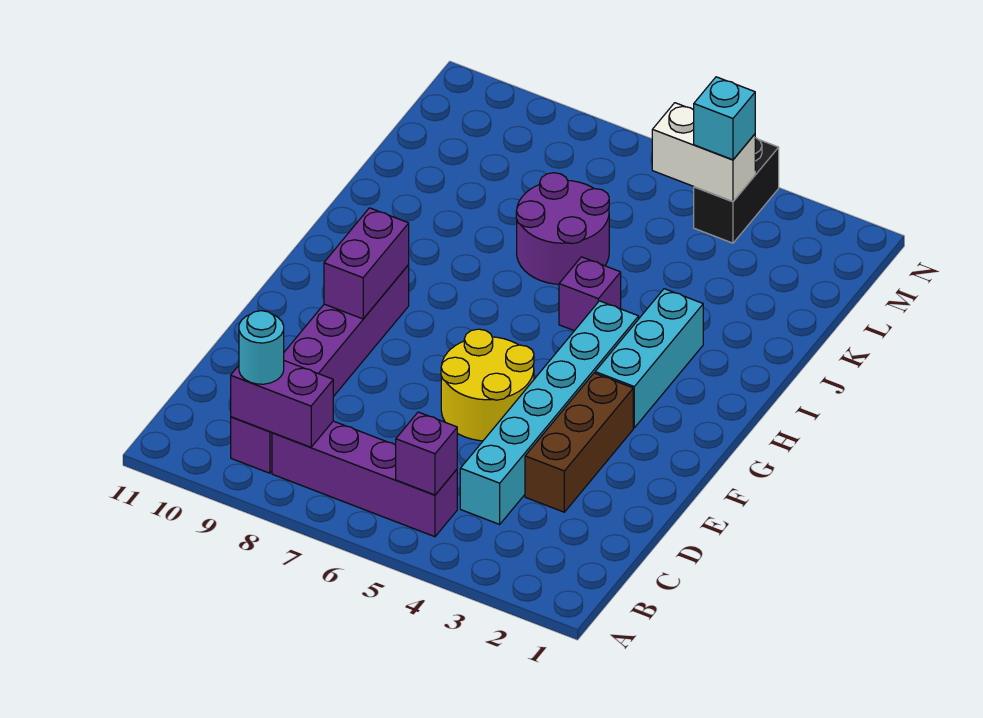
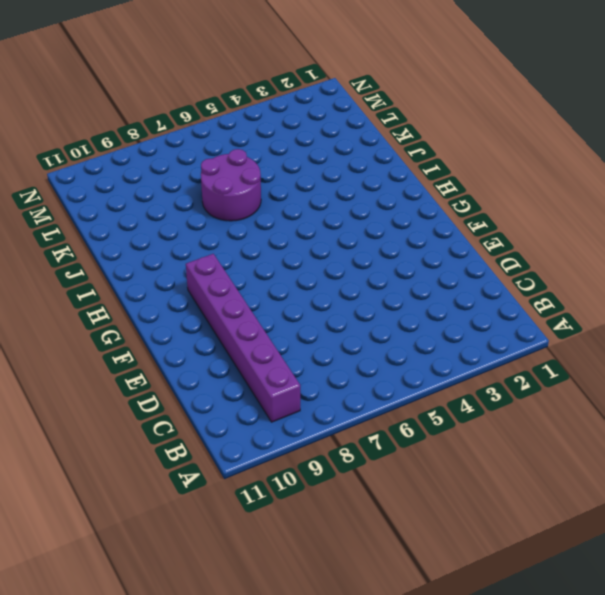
none -> purple 1x4 brick [272,421,457,537]
none -> cyan 1x6 brick [460,301,639,524]
none -> brown 1x3 brick [525,373,633,512]

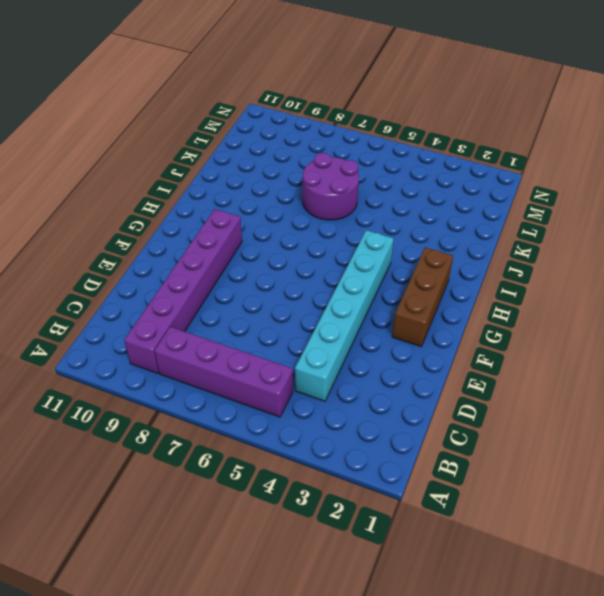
brown 1x3 brick [392,247,453,347] -> brown 1x3 brick moved to [525,373,633,512]
none -> yellow 2x2 round brick [441,329,534,441]
none -> cyan 1x3 brick [595,289,703,428]
none -> purple 1x1 brick [559,257,621,331]

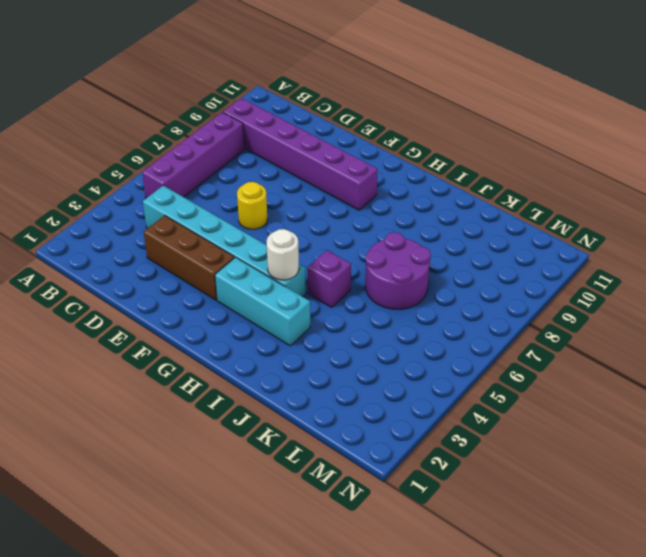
yellow 1x1 round brick [237,182,267,229] -> yellow 2x2 round brick [441,329,534,441]
white 1x1 round brick [267,229,299,280] -> none
none -> black 1x2 brick [694,138,779,243]
none -> purple 1x1 brick [396,412,457,495]
none -> purple 1x2 brick [231,361,333,447]

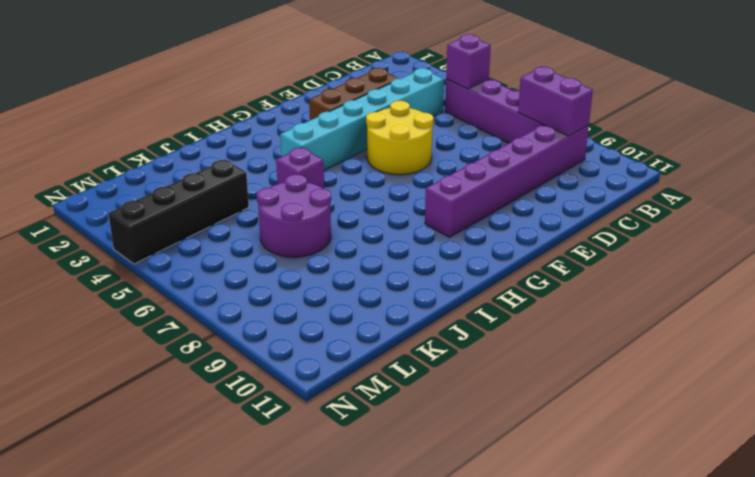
black 1x4 brick [108,159,249,264] -> black 1x2 brick [694,138,779,243]
none -> cyan 1x3 brick [595,289,703,428]
none -> purple 1x2 brick [324,208,409,319]
none -> white 1x2 brick [652,103,755,202]

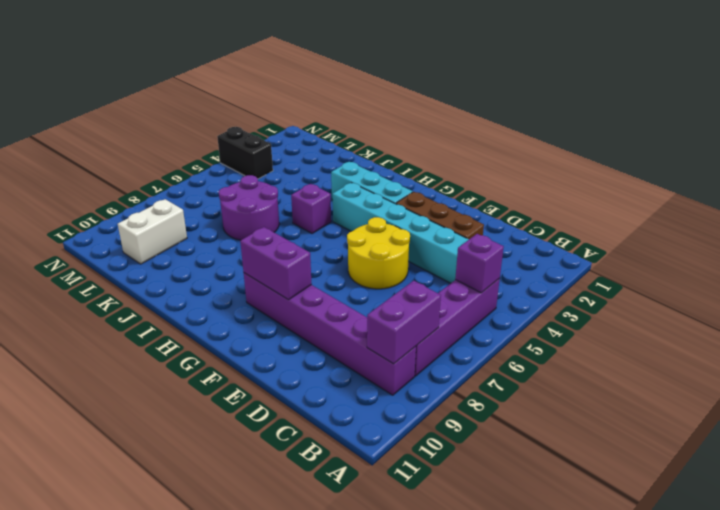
white 1x2 brick [118,199,187,264] -> white 1x2 brick moved to [652,103,755,202]
none -> cyan 1x1 round brick [239,311,284,384]
none -> cyan 1x1 brick [694,77,755,160]

